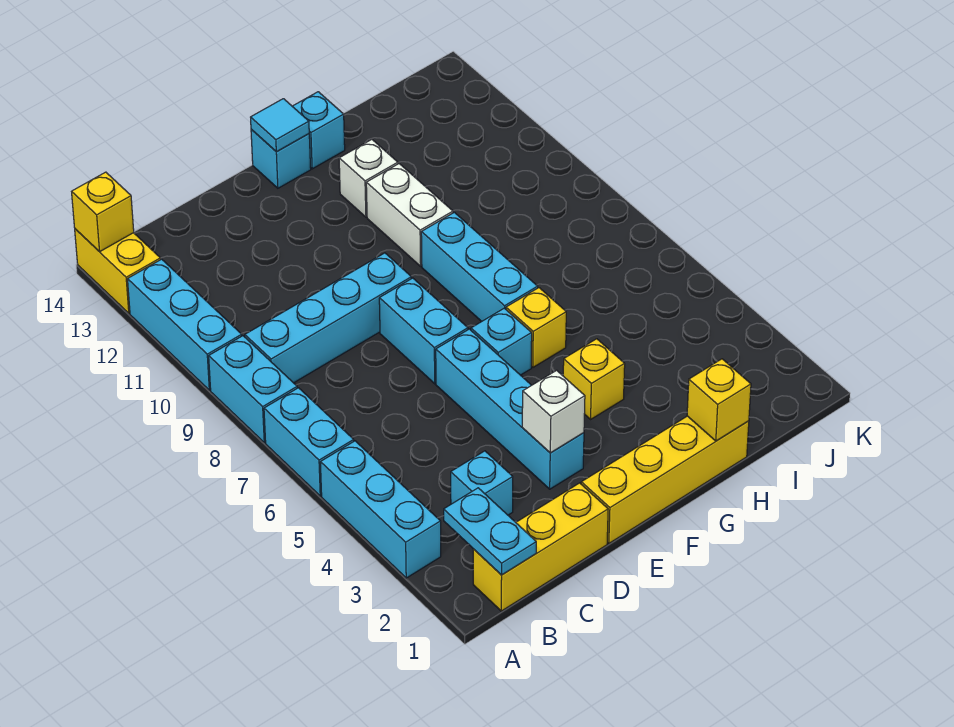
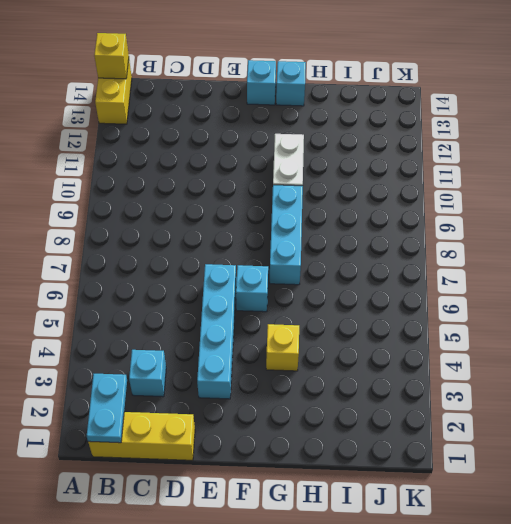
none -> cyan 1x3 brick [320,441,441,578]
none -> cyan 1x2 brick [264,388,354,496]
none -> cyan 1x2 brick [209,336,297,443]

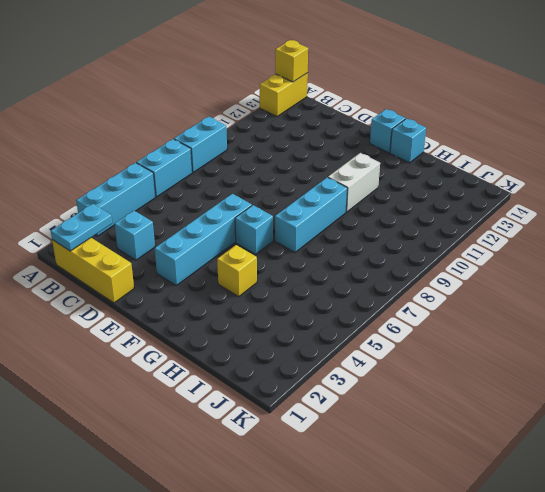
none -> cyan 1x3 brick [128,259,242,390]
none -> cyan 1x4 brick [245,253,411,383]
none -> yellow 1x4 brick [581,416,749,543]

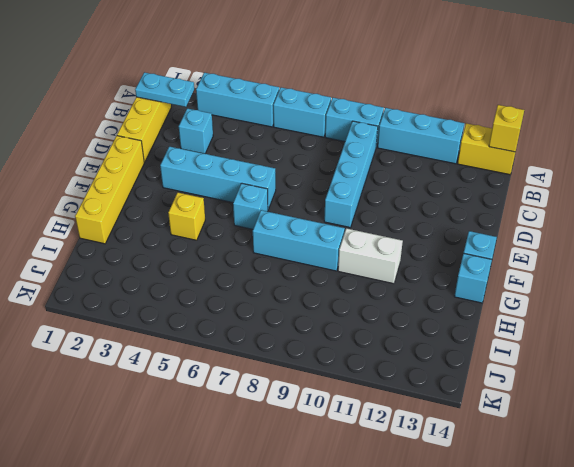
none -> cyan 1x2 brick [379,278,468,384]
none -> yellow 1x1 brick [506,288,566,367]
none -> white 1x1 brick [339,139,398,217]

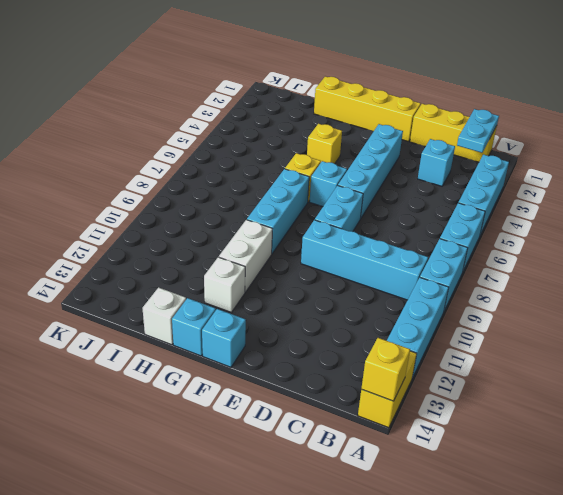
white 1x1 brick [143,287,186,345] -> white 1x1 brick moved to [522,370,585,453]
none -> cyan 1x1 tile [251,99,309,152]
none -> yellow 1x1 brick [687,359,751,441]

